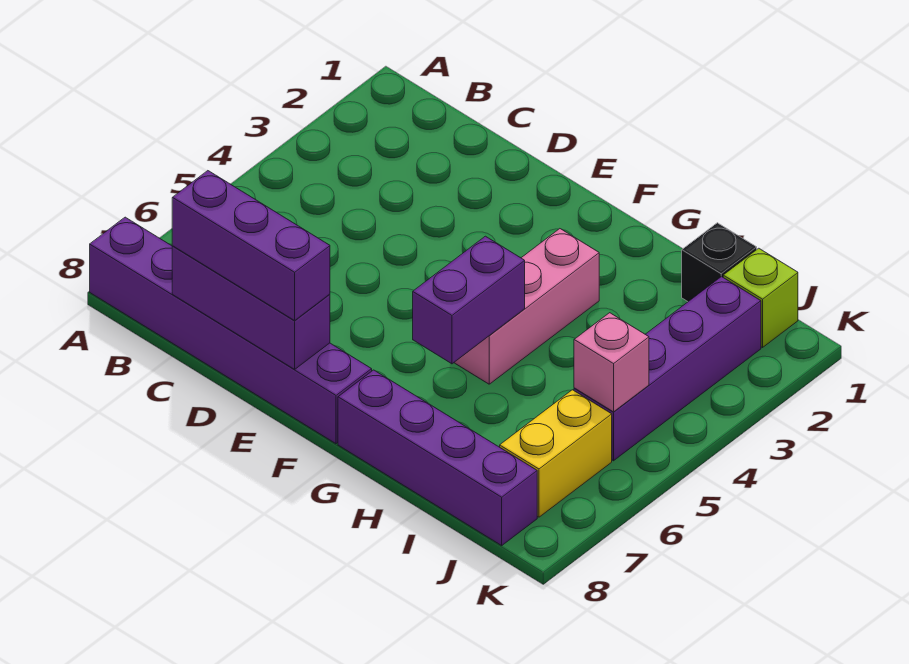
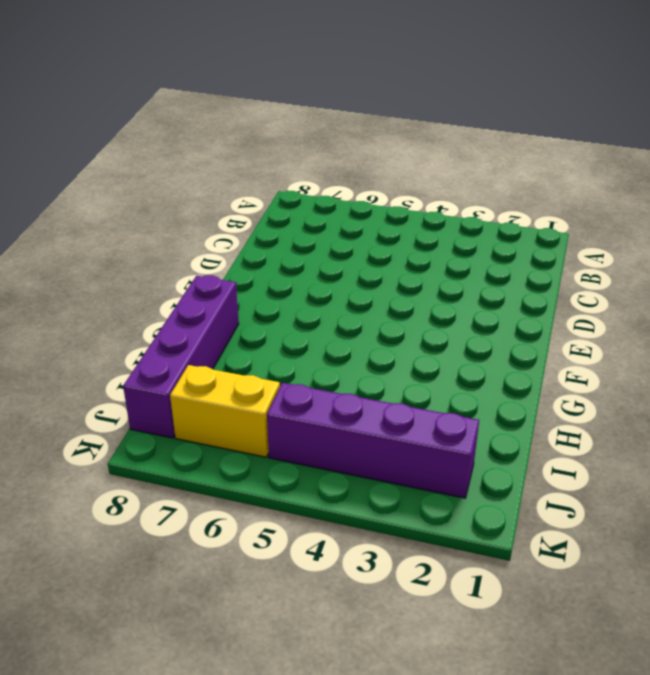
none -> purple 1x6 brick [90,217,372,444]
none -> pink 1x3 brick [454,229,599,384]

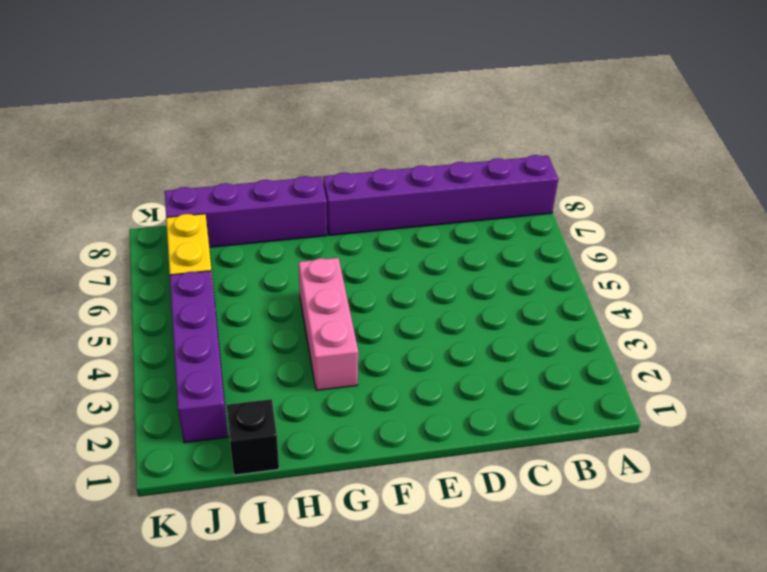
none -> lime 1x1 brick [723,248,798,347]
none -> purple 1x3 brick [172,246,330,370]

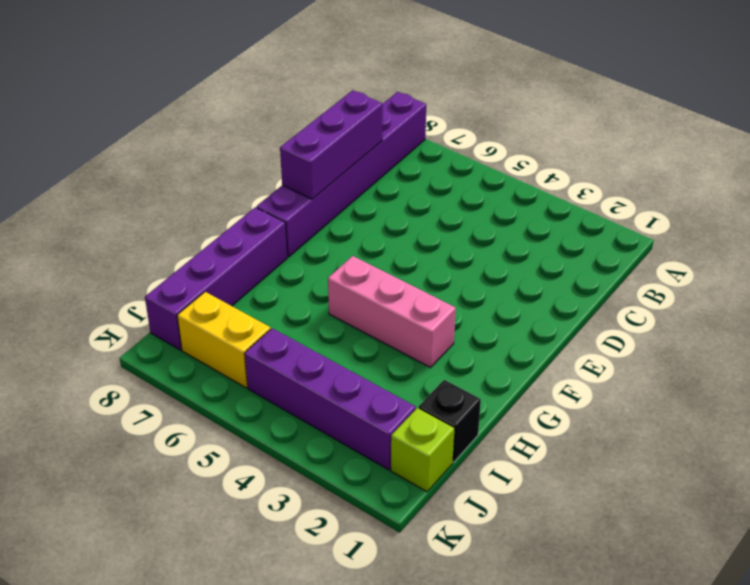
none -> purple 1x2 brick [413,236,525,364]
none -> pink 1x1 brick [574,313,649,412]

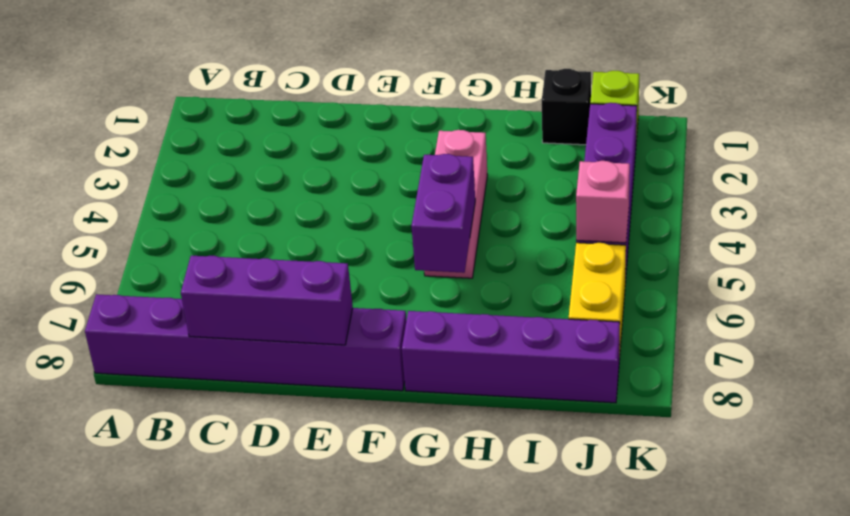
none -> purple 1x3 brick [172,171,330,321]

